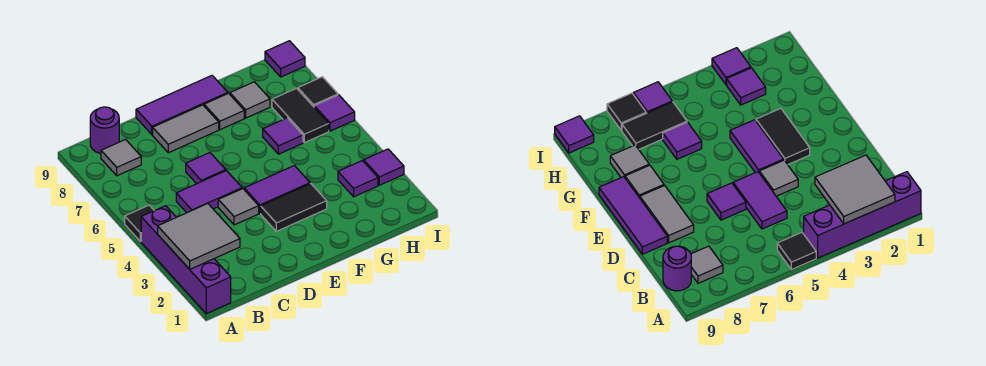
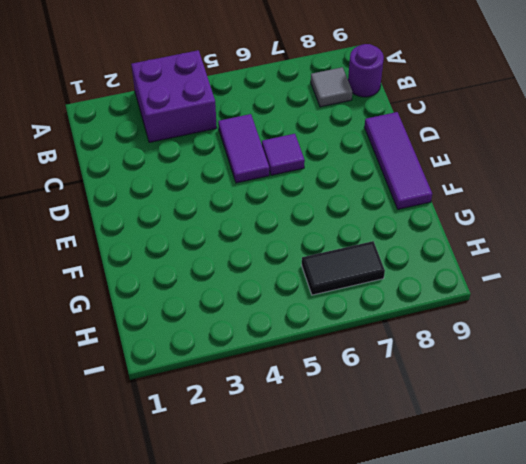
purple 2x2 brick [131,50,217,143] -> purple 1x4 brick [141,206,231,314]
none -> black 1x1 tile [125,205,154,241]
none -> grey 1x1 tile [218,189,259,225]
none -> grey 1x2 tile [153,105,219,153]

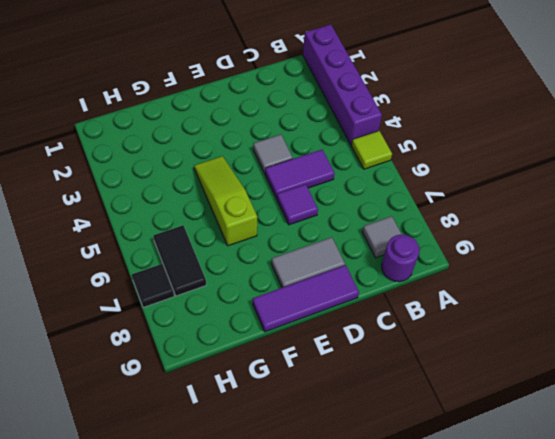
lime 1x1 tile [351,131,392,169] -> black 1x1 tile [125,205,154,241]
lime 1x3 slope [194,156,257,246] -> purple 1x2 tile [244,166,310,213]
none -> black 1x2 tile [261,184,327,231]
none -> grey 1x1 tile [204,93,244,130]
none -> purple 1x1 tile [263,118,303,154]

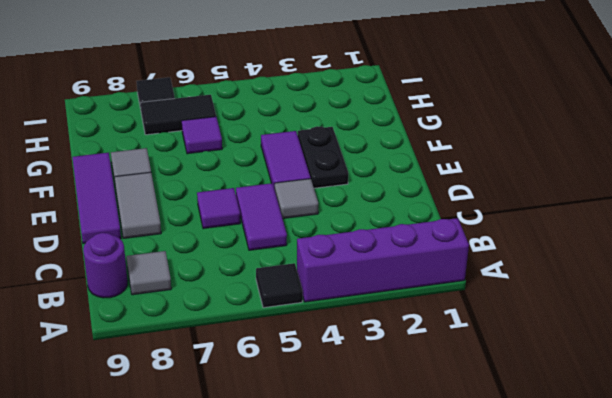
black 1x2 plate [298,126,348,188] -> black 1x2 tile [261,184,327,231]
none -> grey 1x1 tile [230,82,270,118]
none -> purple 1x1 tile [338,161,378,197]
none -> purple 1x1 tile [364,149,404,185]

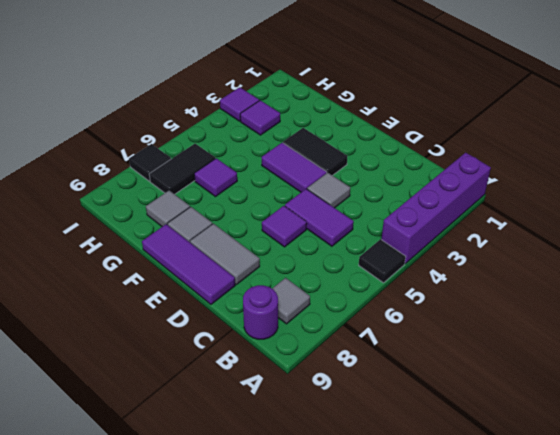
none -> purple 1x1 tile [314,95,355,131]
none -> purple 1x1 tile [265,41,305,77]
none -> grey 2x2 tile [158,204,240,269]

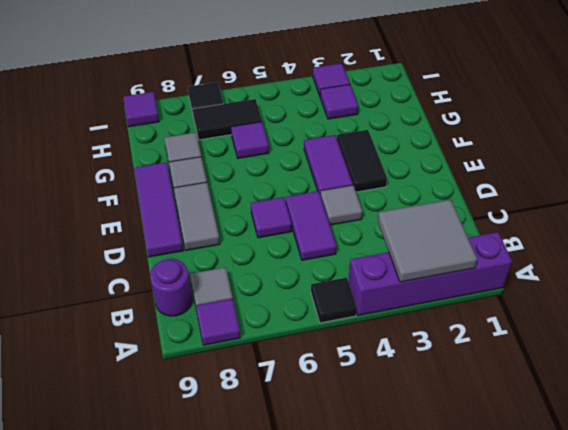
purple 1x1 tile [196,299,240,345] -> purple 1x1 tile moved to [314,95,355,131]

